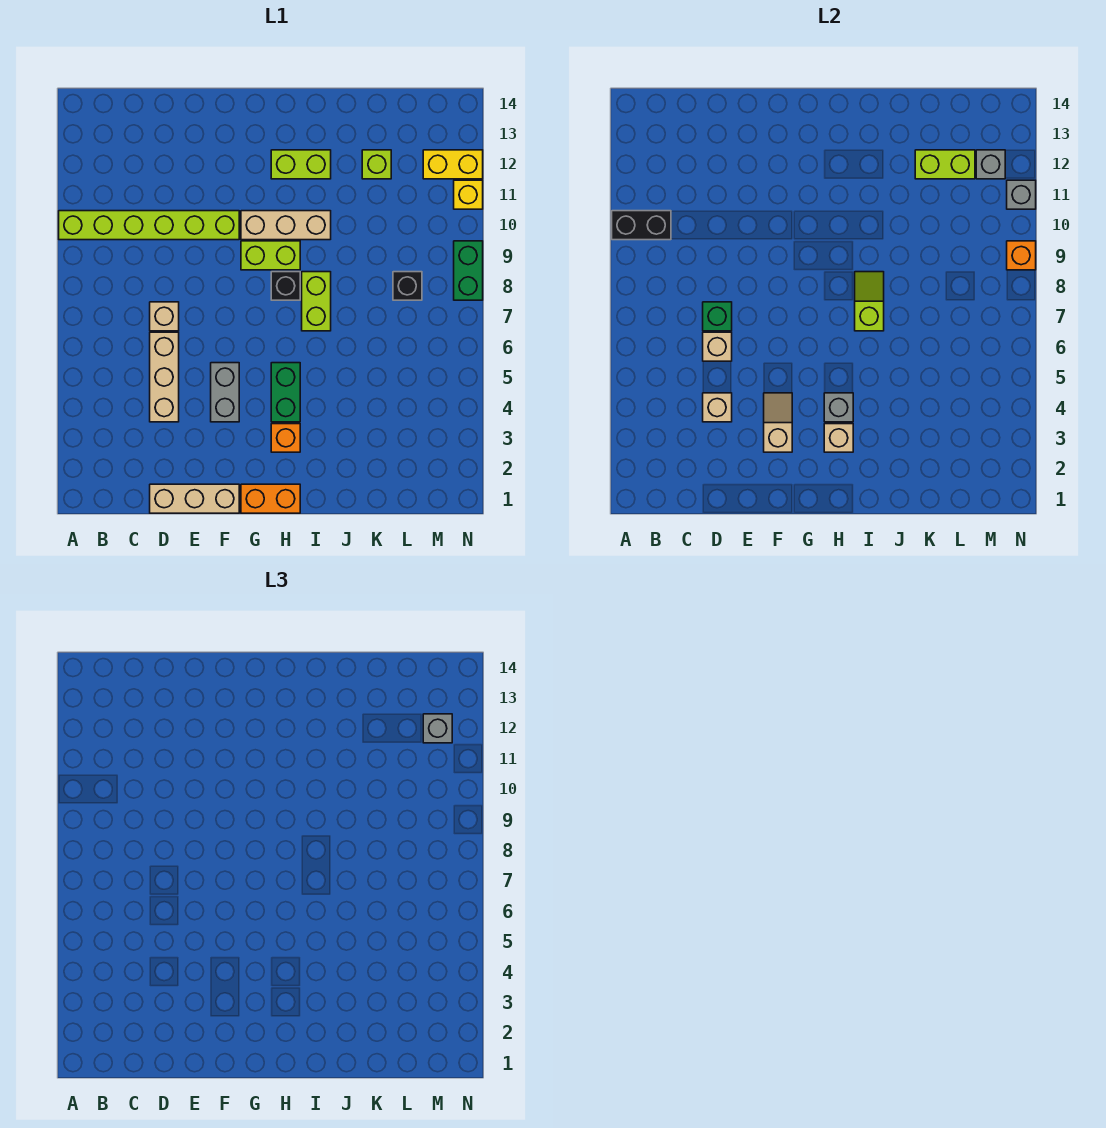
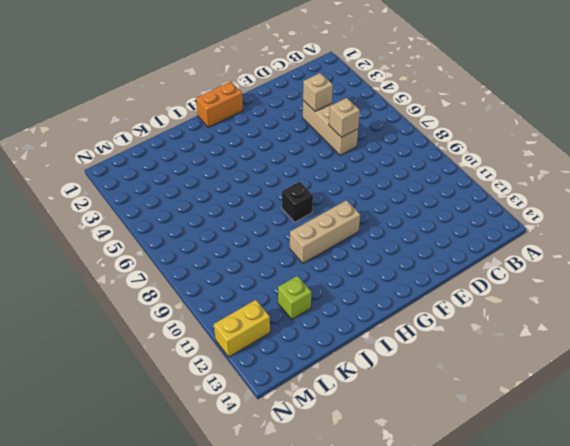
none -> lime 1x6 brick [59,211,239,240]
none -> tan 1x3 brick [150,484,239,513]
none -> tan 1x1 brick [150,302,179,331]
none -> grey 1x2 brick [211,363,239,422]

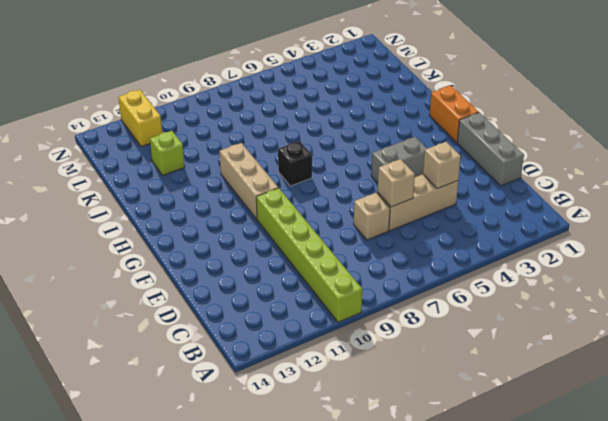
grey 1x3 brick [457,112,524,186] -> tan 1x3 brick [150,484,239,513]
none -> lime 1x2 brick [241,241,300,270]
none -> orange 1x1 brick [271,424,300,452]
none -> green 1x2 brick [271,363,300,422]
none -> lime 1x2 brick [271,150,331,179]

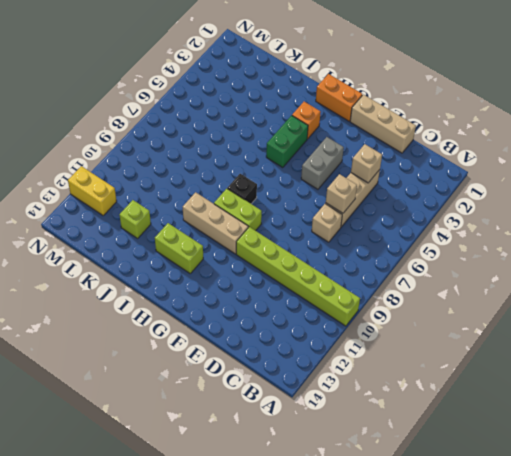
none -> lime 1x2 brick [302,272,331,331]
none -> black 1x1 brick [393,272,422,300]
none -> green 1x2 brick [454,241,483,300]
none -> yellow 1x1 brick [454,180,483,209]

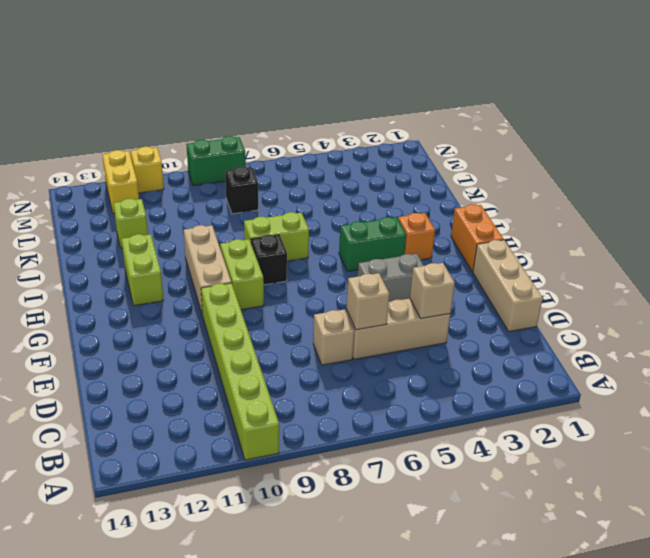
none -> black 1x2 brick [612,211,671,240]
none -> green 1x1 brick [703,302,732,331]
none -> tan 1x2 slope [764,393,792,452]
none -> tan 1x1 brick [824,424,853,452]

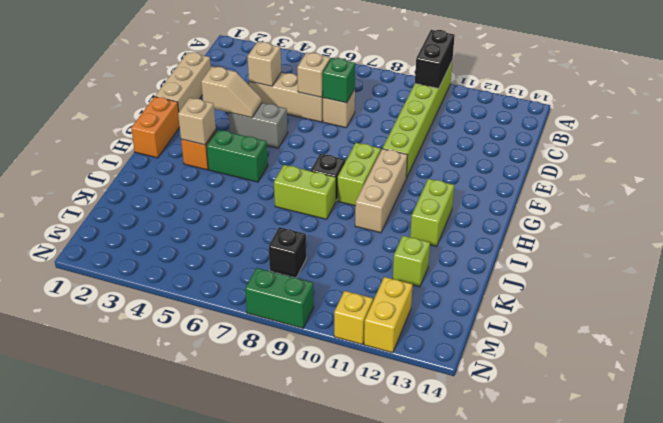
none -> grey 1x1 brick [824,393,853,422]
none -> lime 1x2 slope [855,272,884,331]
none -> lime 1x2 brick [915,150,975,179]
none -> grey 1x1 brick [976,150,1005,179]

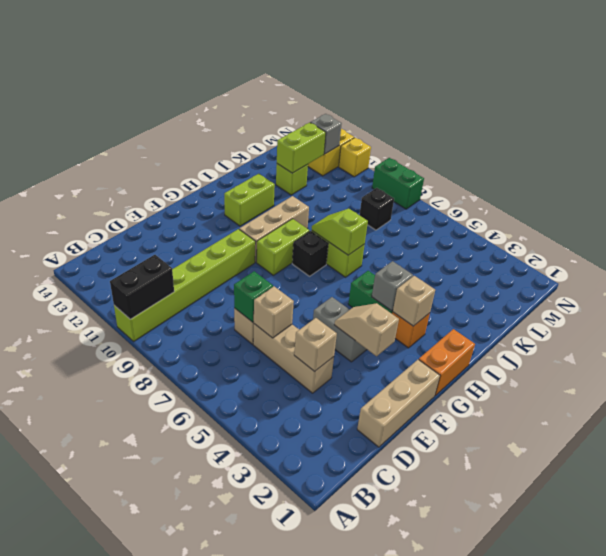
none -> orange 1x1 brick [1007,241,1036,270]
none -> grey 1x1 brick [1007,180,1036,209]
none -> grey 1x1 brick [423,714,452,743]

